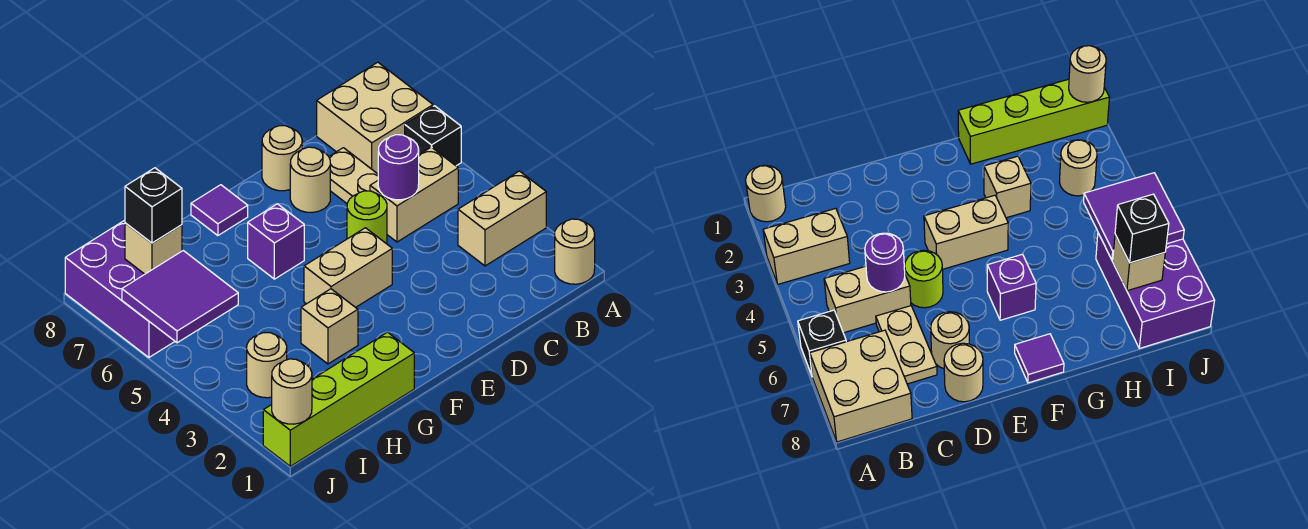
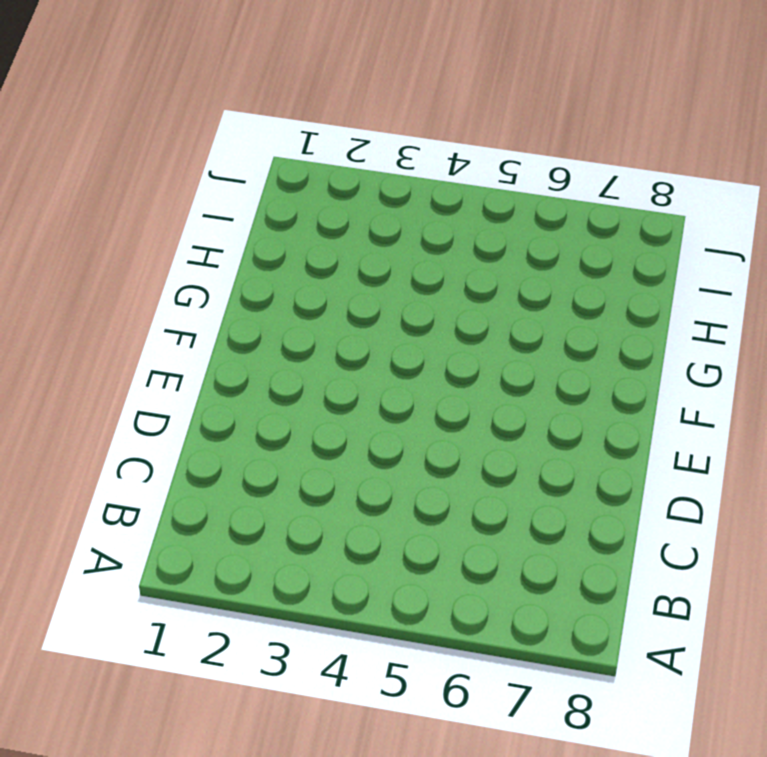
none -> tan 1x1 round brick [555,219,595,284]
none -> tan 1x2 brick [458,171,546,266]
none -> black 1x1 brick [405,106,461,166]

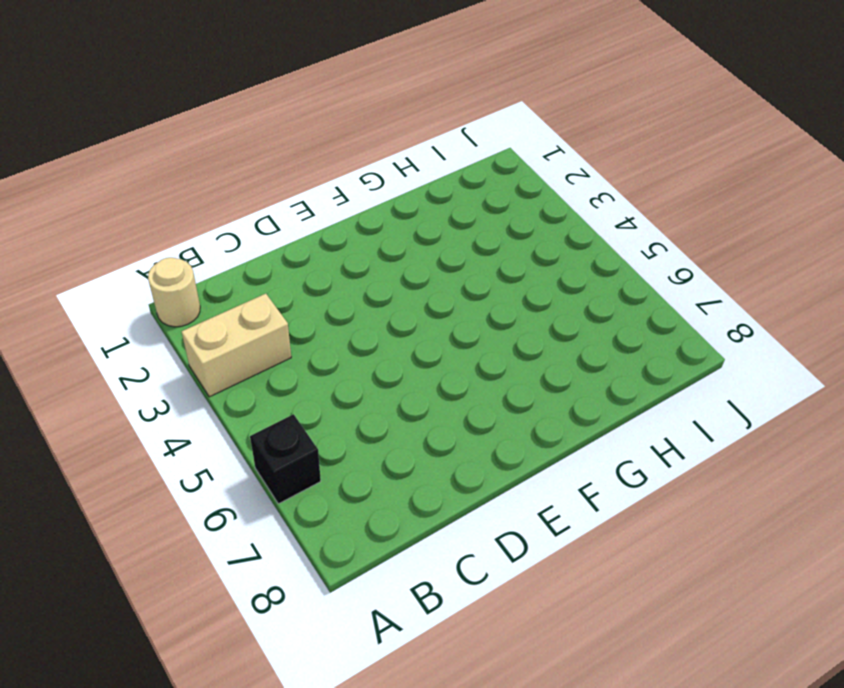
none -> tan 2x2 brick [317,62,433,174]
none -> tan 1x2 brick [370,147,458,242]
none -> tan 1x2 plate [329,148,378,203]

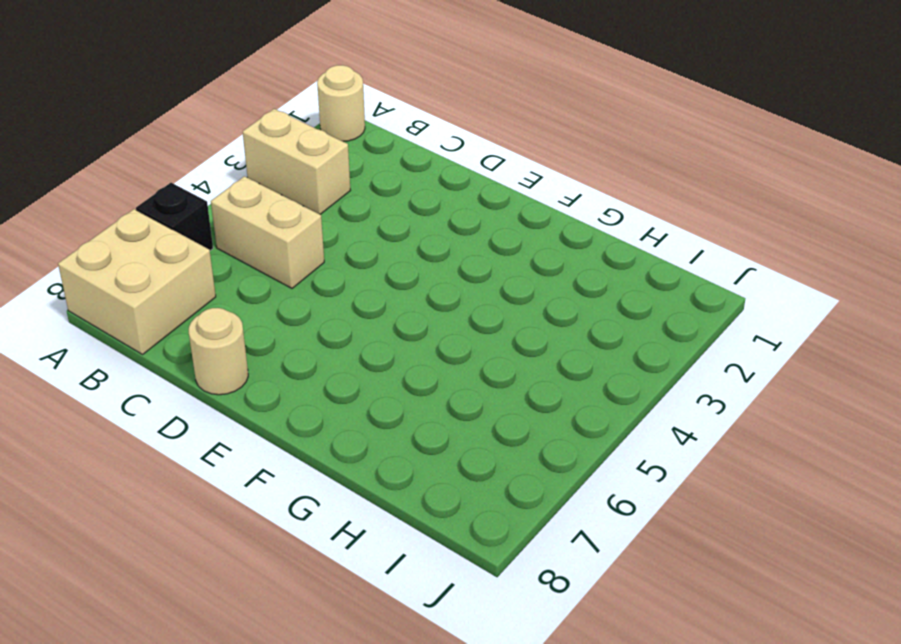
none -> tan 1x2 plate [329,148,378,203]
none -> lime 1x1 round brick [347,191,387,244]
none -> tan 1x1 round brick [290,147,330,212]

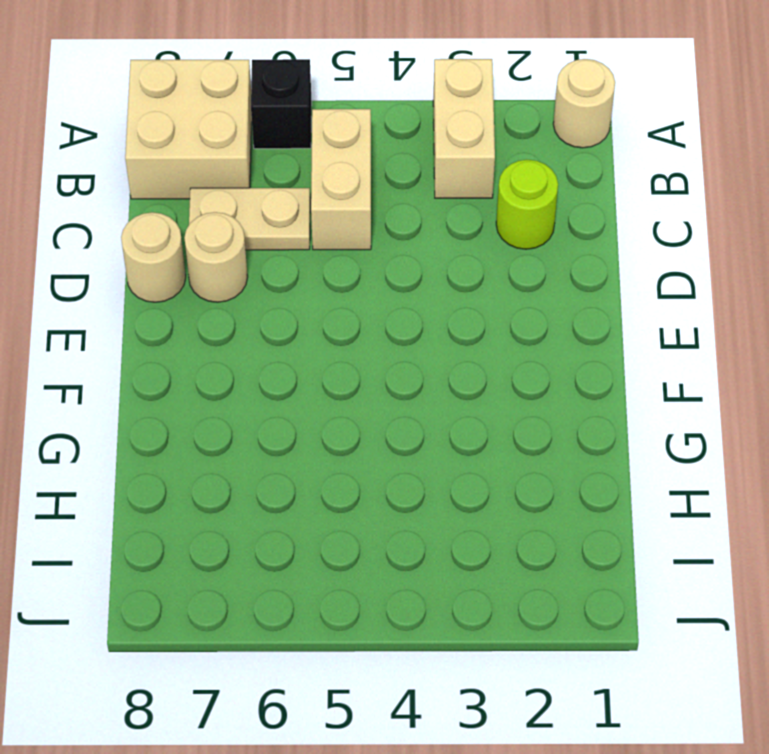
lime 1x1 round brick [496,160,558,249] -> lime 1x1 round brick moved to [347,191,387,244]
none -> tan 1x2 brick [304,228,392,308]
none -> purple 1x1 brick [248,204,304,279]
none -> purple 1x1 tile [191,185,248,236]

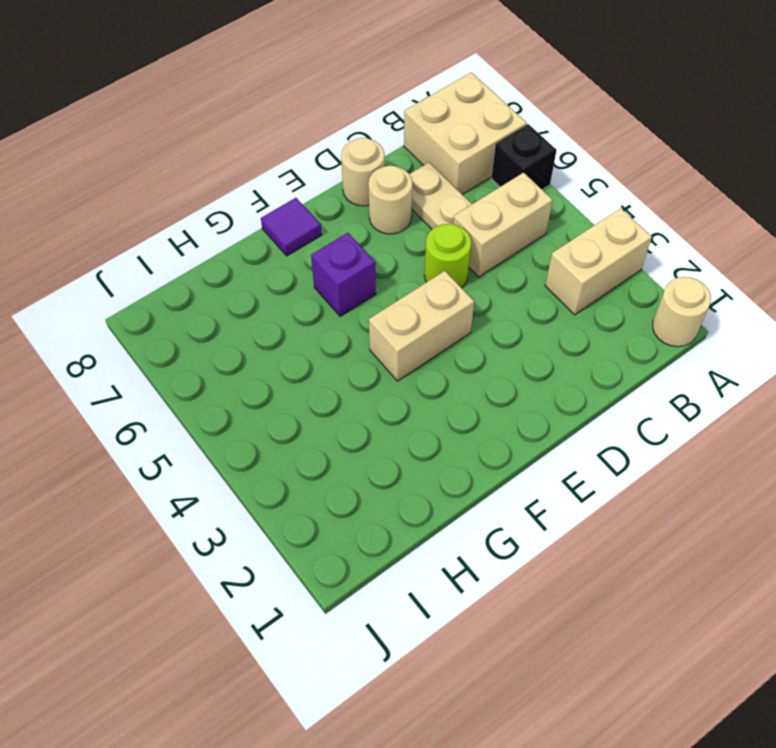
none -> lime 1x4 brick [263,332,414,466]
none -> tan 1x1 brick [301,289,358,364]
none -> tan 1x1 round brick [247,333,287,398]

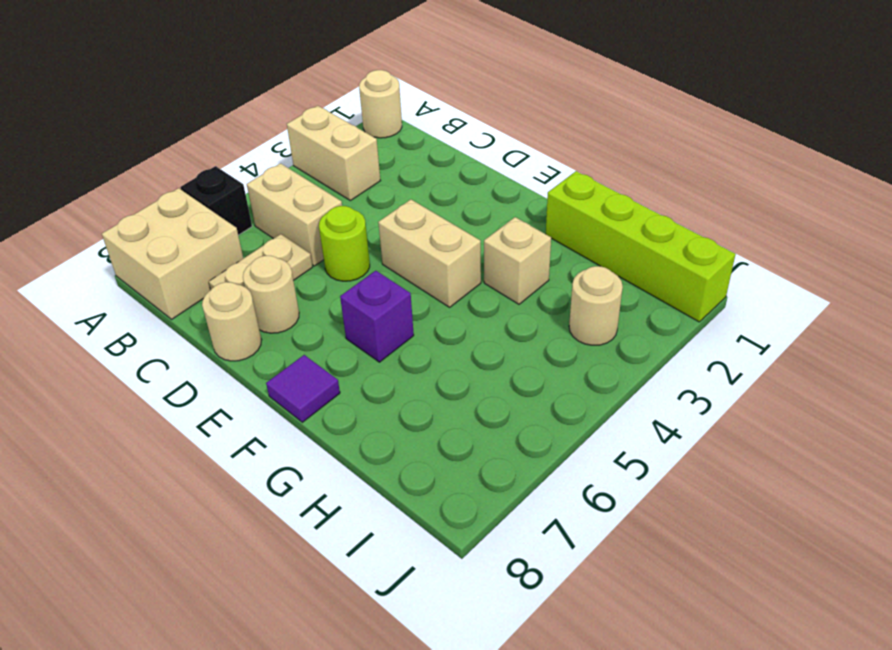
none -> purple 2x3 brick [65,220,175,358]
none -> purple 1x1 round brick [378,135,419,200]
none -> purple 2x2 tile [122,251,238,343]

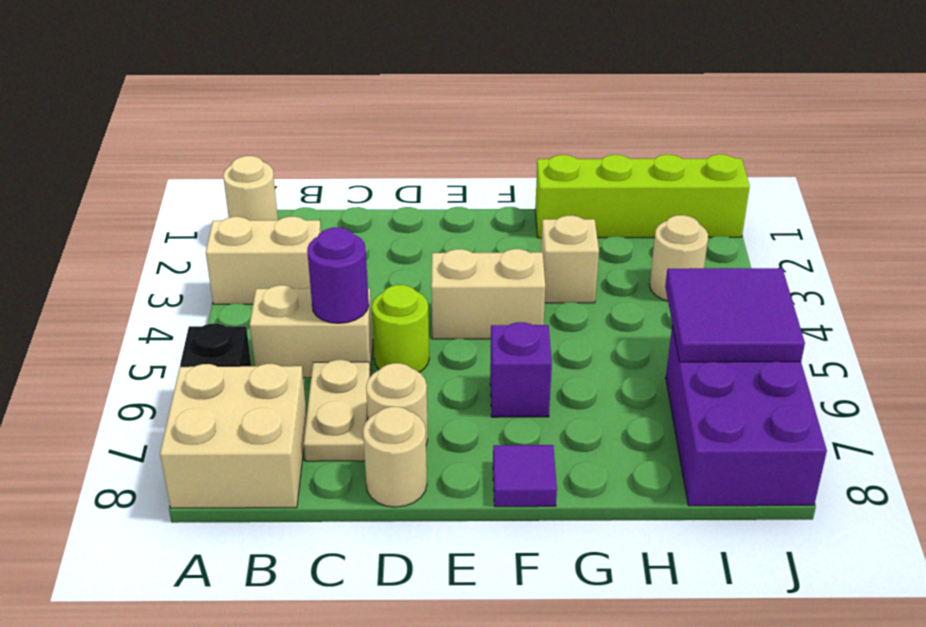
none -> tan 1x1 brick [125,223,182,274]
none -> tan 1x1 round brick [272,359,312,424]
none -> black 1x1 brick [125,168,182,243]

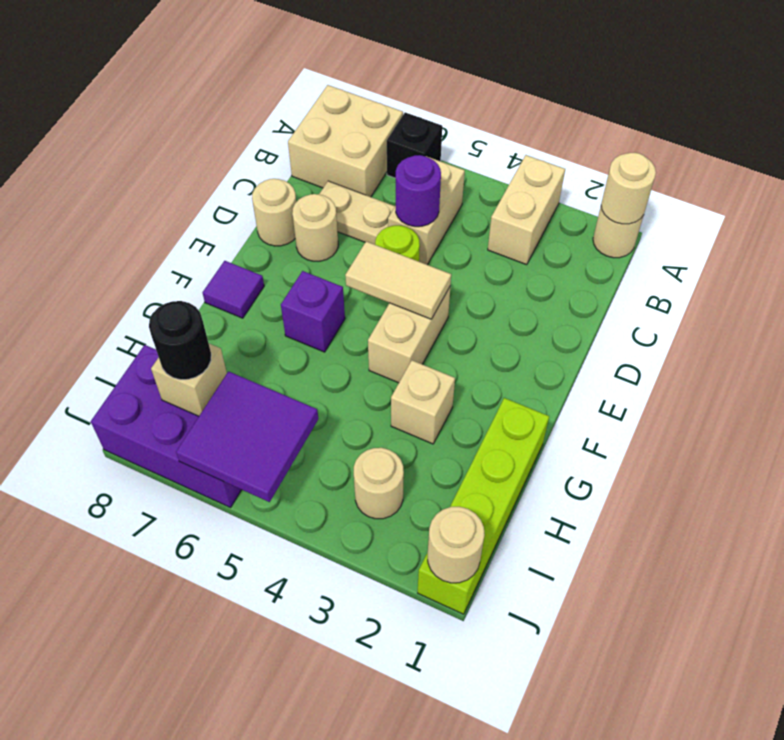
tan 1x1 round brick [601,153,656,224] -> none
tan 1x2 tile [345,241,451,319] -> none
black 1x1 round brick [149,301,211,380] -> black 1x1 brick [125,168,182,243]

